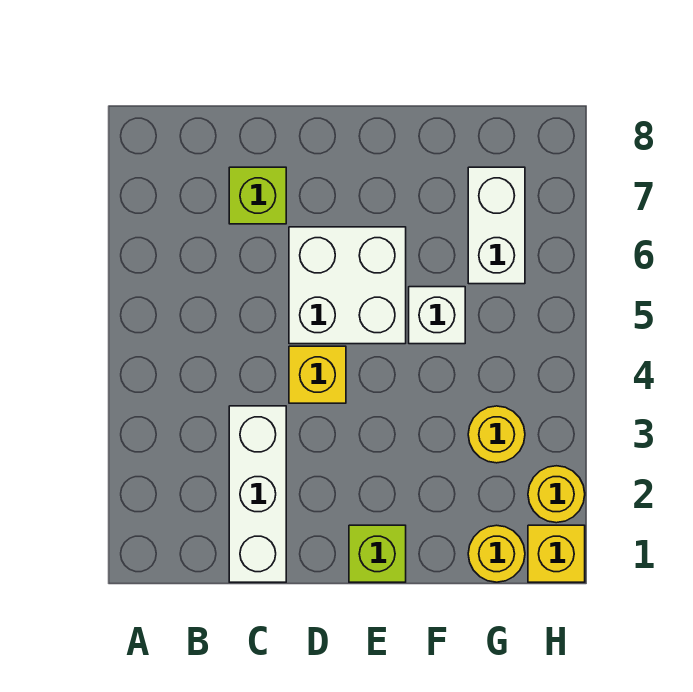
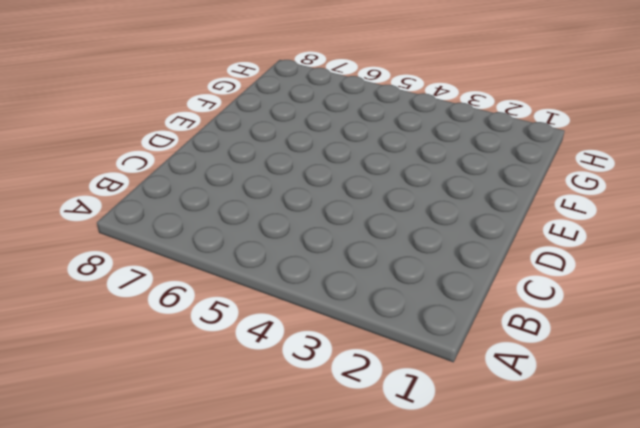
none -> white 1x3 brick [229,406,286,582]
none -> lime 1x1 brick [229,167,286,224]

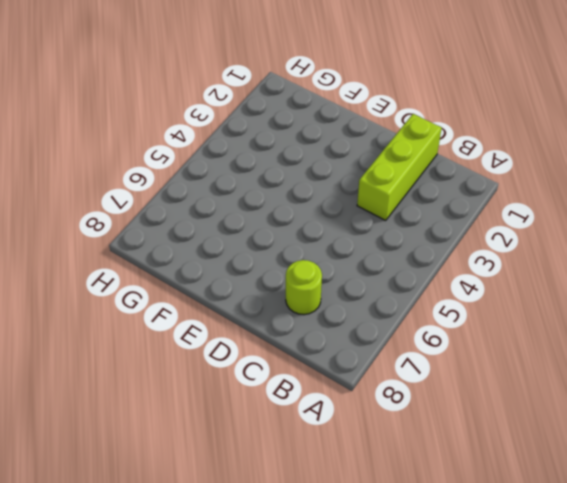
lime 1x3 brick [357,114,442,220] -> white 1x3 brick [229,406,286,582]
lime 1x1 round brick [286,260,322,315] -> lime 1x1 brick [229,167,286,224]
none -> yellow 1x1 brick [289,346,346,403]
none -> white 2x2 brick [289,227,406,344]

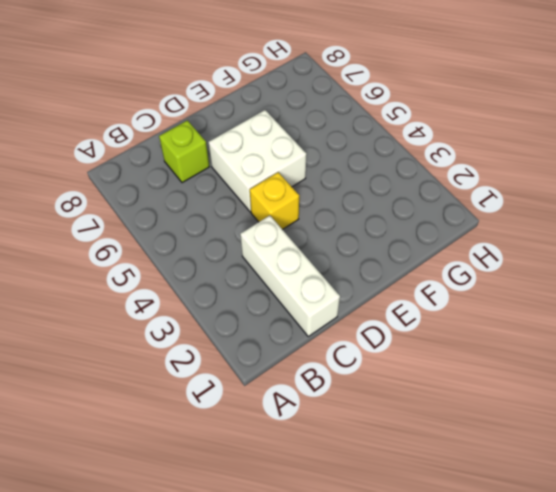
none -> lime 1x1 brick [349,525,406,582]
none -> white 1x1 brick [409,287,465,344]

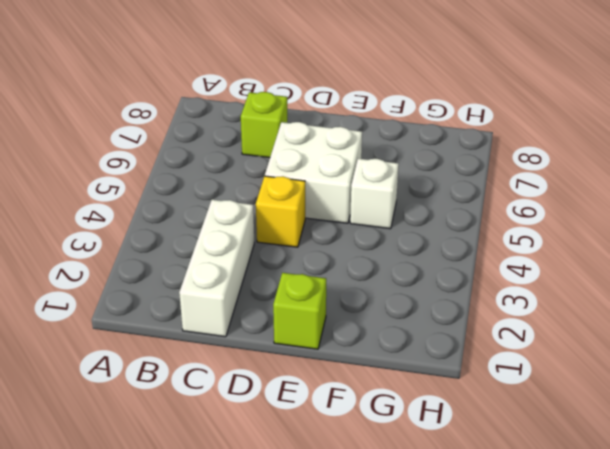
none -> yellow 1x1 round brick [468,525,525,582]
none -> yellow 1x1 round brick [468,406,525,463]

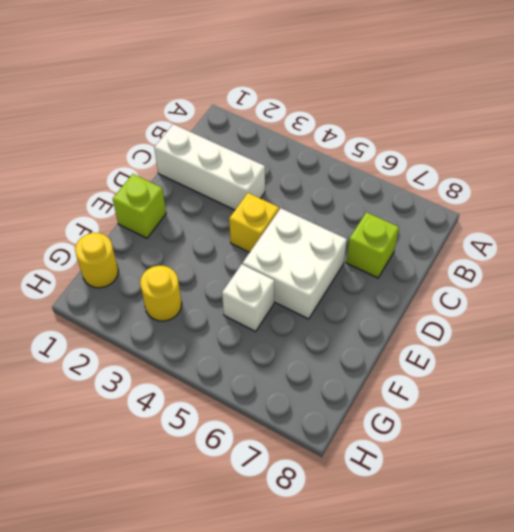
none -> white 1x2 brick [468,167,525,284]
none -> yellow 1x1 brick [528,525,585,582]

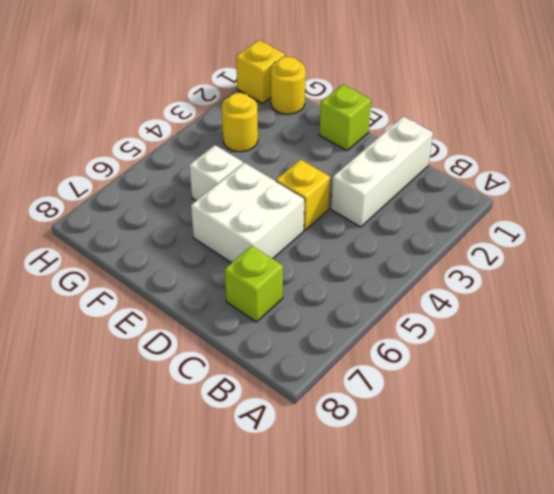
none -> white 1x2 brick [468,167,525,284]
none -> yellow 1x1 round brick [528,466,585,523]

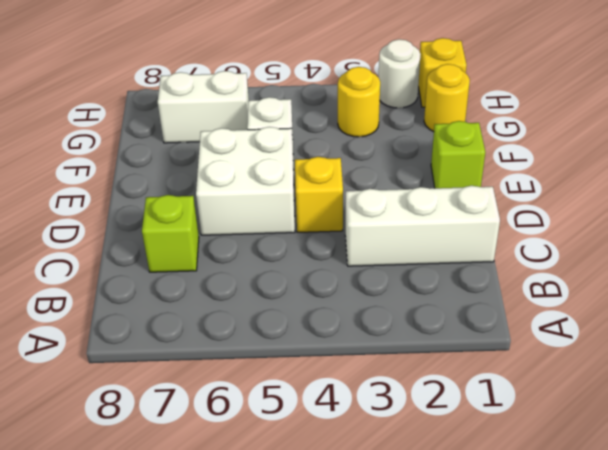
white 1x1 round brick [379,39,421,108] -> yellow 1x1 round brick [528,466,585,523]

